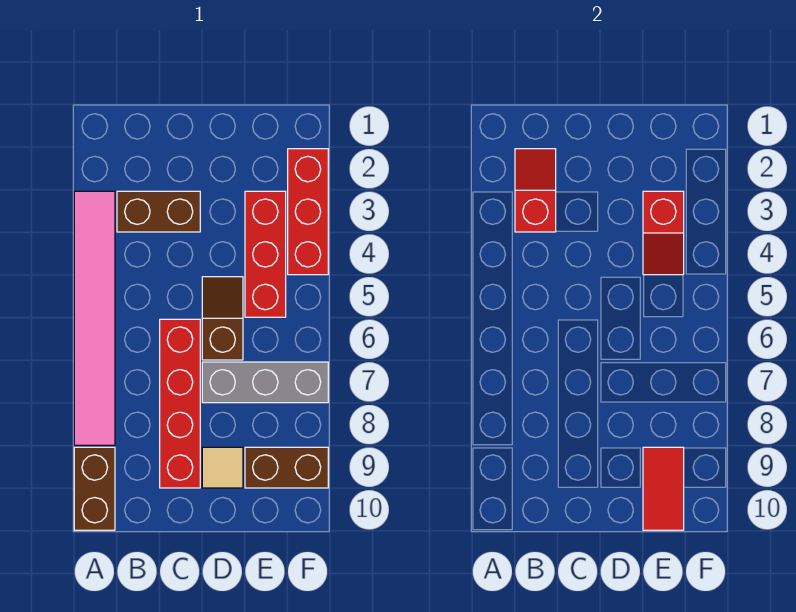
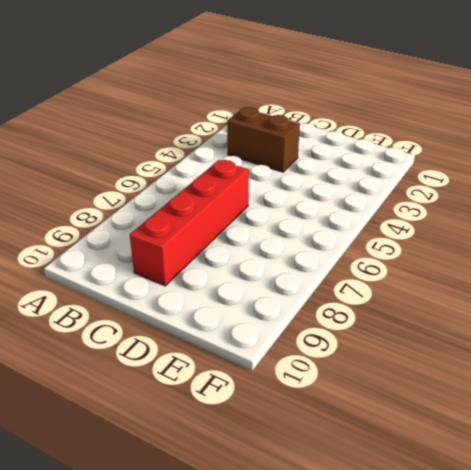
none -> pink 1x6 tile [74,191,115,445]
none -> brown 1x2 brick [74,447,115,530]
none -> brown 1x2 slope [202,277,243,360]

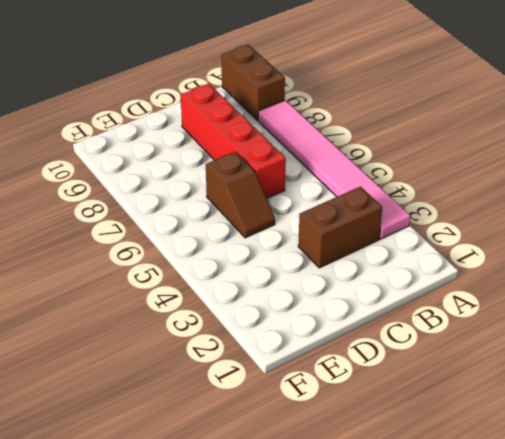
none -> grey 1x3 brick [202,362,328,403]
none -> tan 1x1 tile [202,447,243,488]
none -> red 1x3 brick [245,191,286,317]

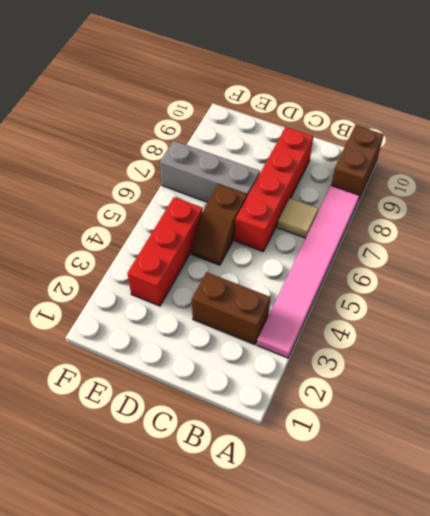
tan 1x1 tile [277,198,318,238] -> tan 1x1 tile moved to [202,447,243,488]
none -> brown 1x2 brick [245,447,328,488]
none -> red 1x3 brick [288,149,328,275]
none -> red 1x2 slope [515,149,556,232]

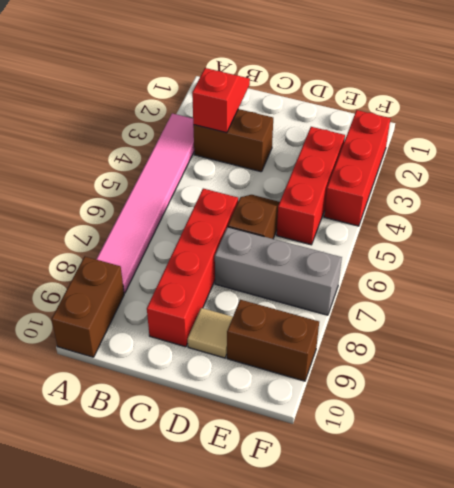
none -> red 1x2 slope [643,191,684,275]
none -> red 1x2 tile [643,447,684,530]

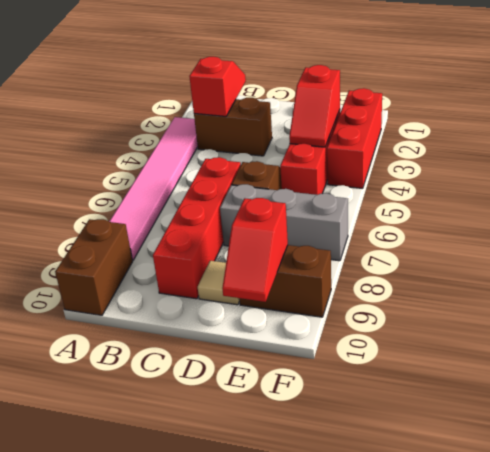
red 1x2 slope [222,198,288,302] -> red 1x2 tile [643,447,684,530]

